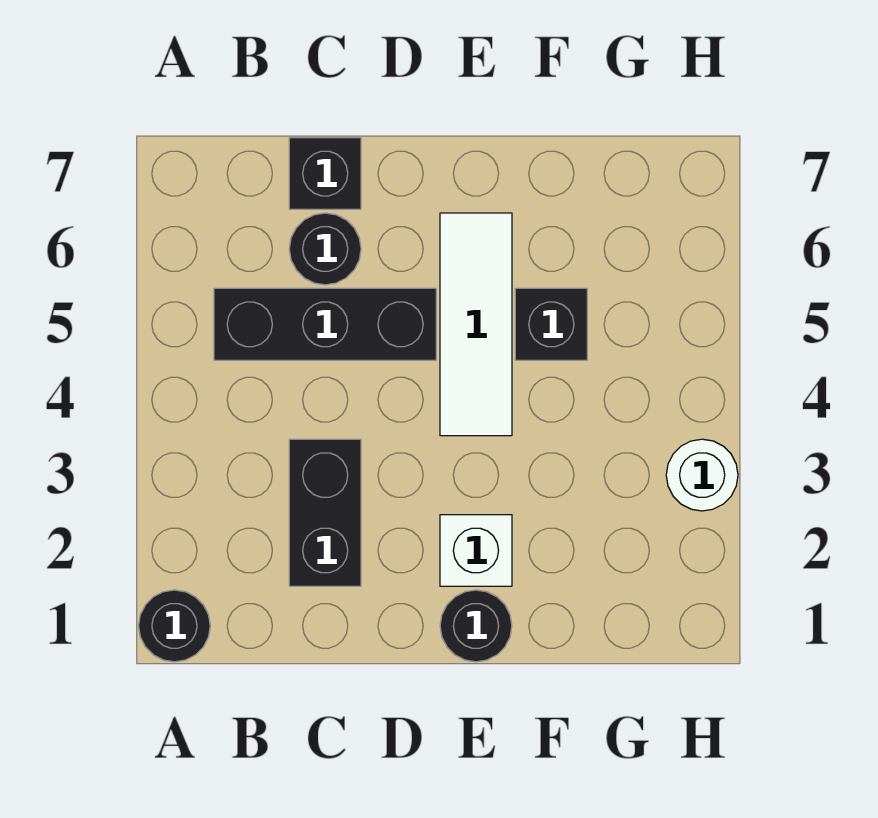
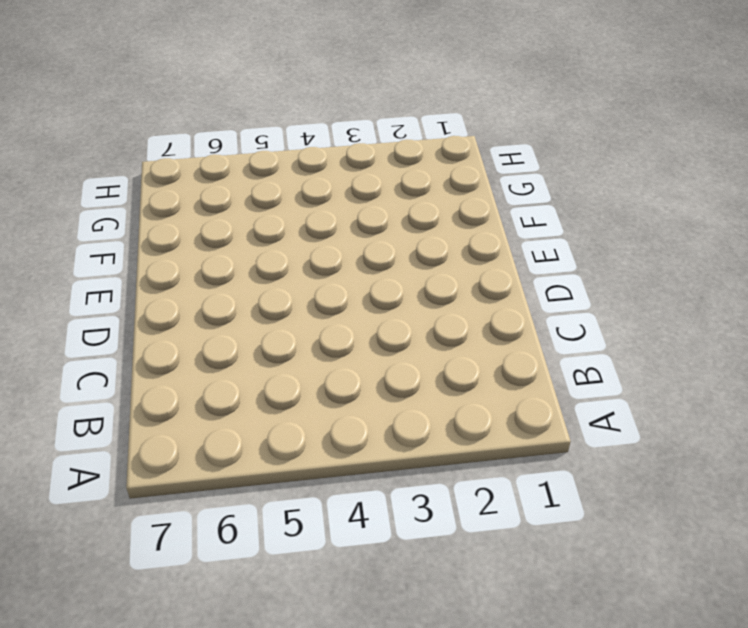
none -> black 1x1 round brick [139,590,210,662]
none -> black 1x3 brick [214,288,436,360]

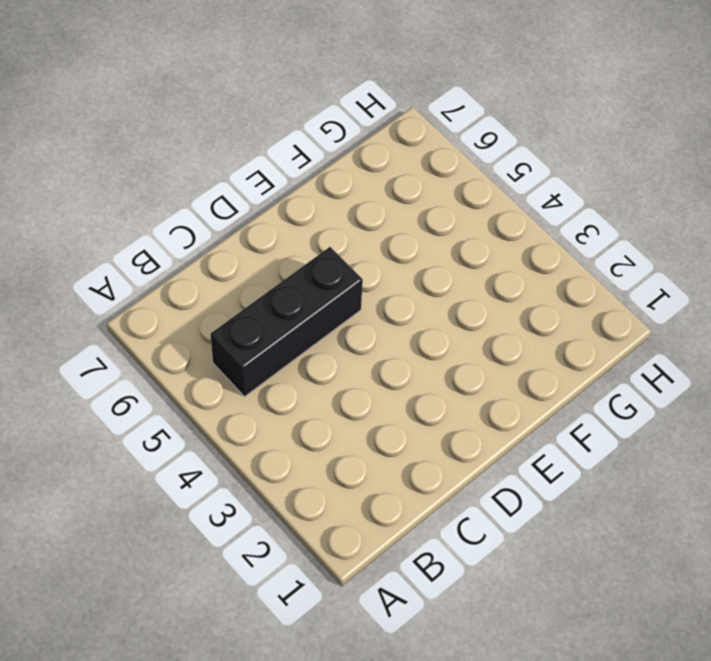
none -> black 1x1 round brick [139,590,210,662]
none -> black 1x2 brick [289,439,361,586]

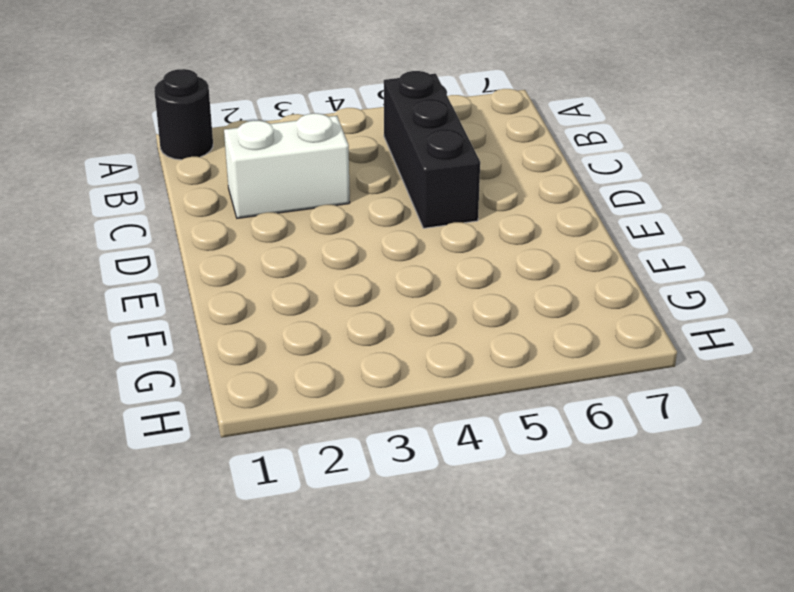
white 1x2 brick [224,113,350,218] -> black 1x2 brick [289,439,361,586]
none -> black 1x1 round brick [289,213,361,285]
none -> black 1x1 brick [289,138,361,209]

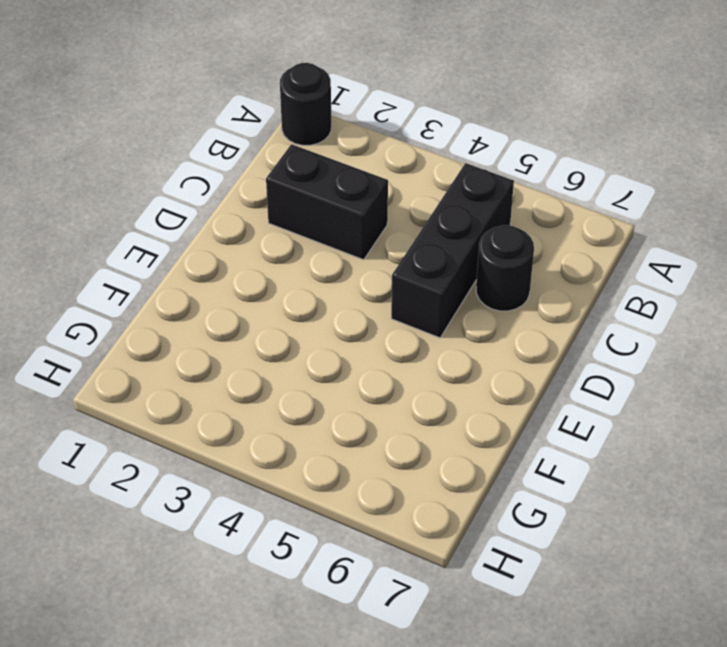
none -> black 1x1 brick [289,138,361,209]
none -> black 1x1 round brick [440,590,512,662]

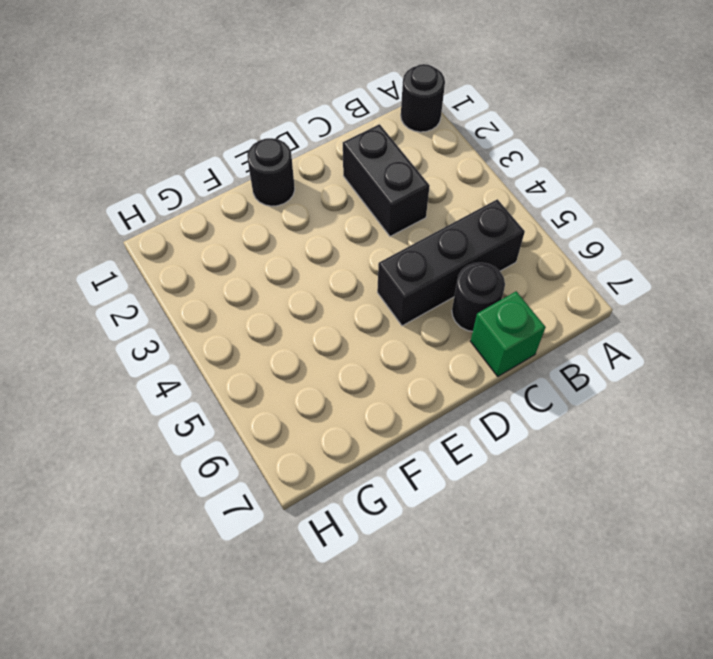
green 1x1 brick [470,291,545,377] -> black 1x1 brick [289,138,361,209]
none -> white 1x1 brick [440,515,512,586]
none -> white 1x3 tile [440,213,512,436]

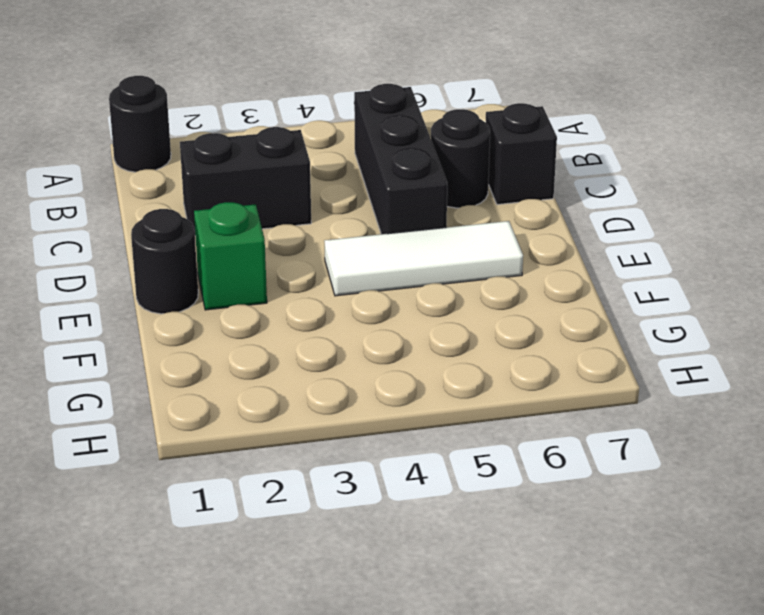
green 1x1 brick [194,202,267,310] -> white 1x1 brick [440,515,512,586]
none -> black 1x1 brick [515,288,587,360]
none -> white 1x1 round brick [666,439,738,511]

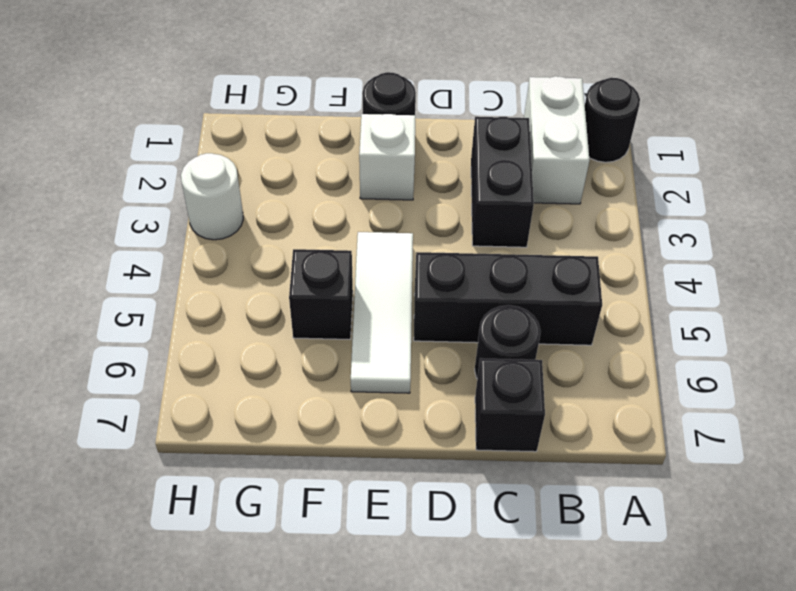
white 1x2 brick [524,76,590,204] -> none

